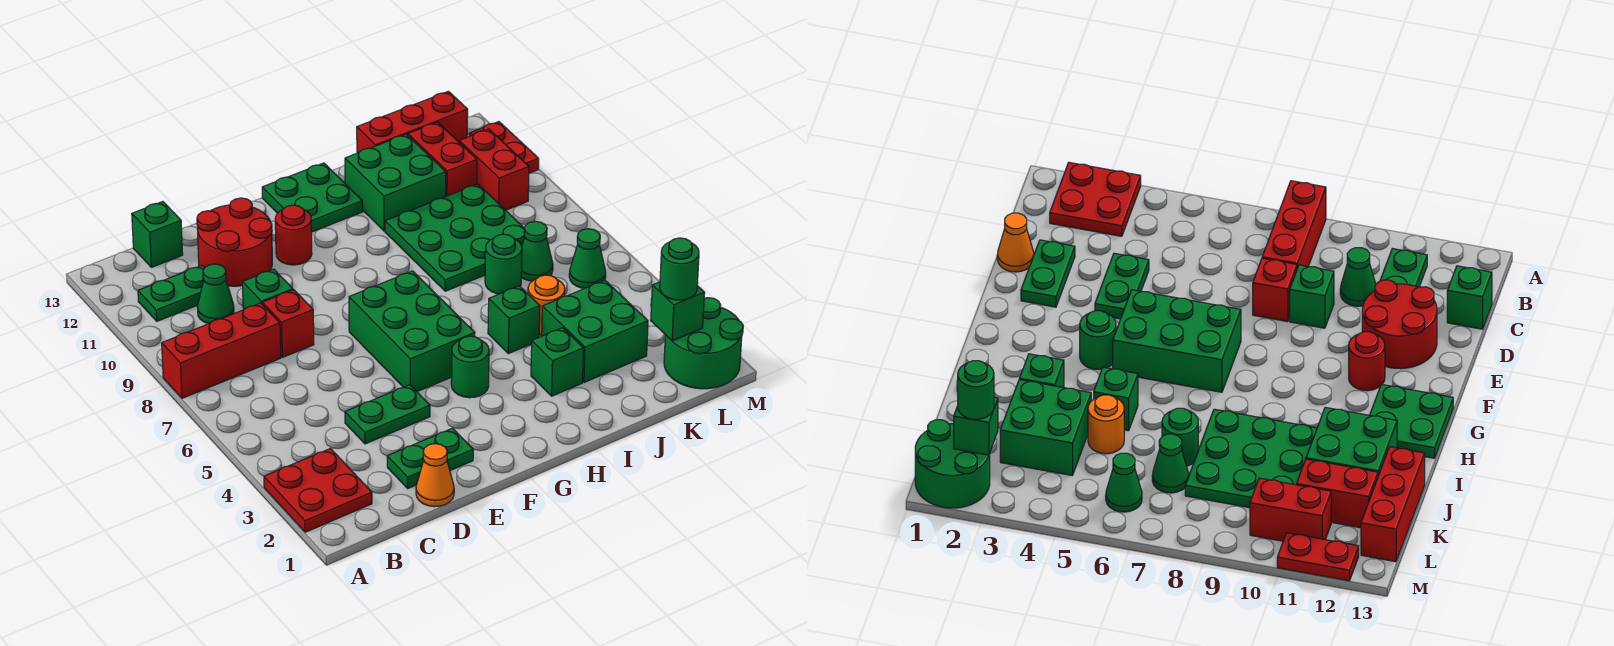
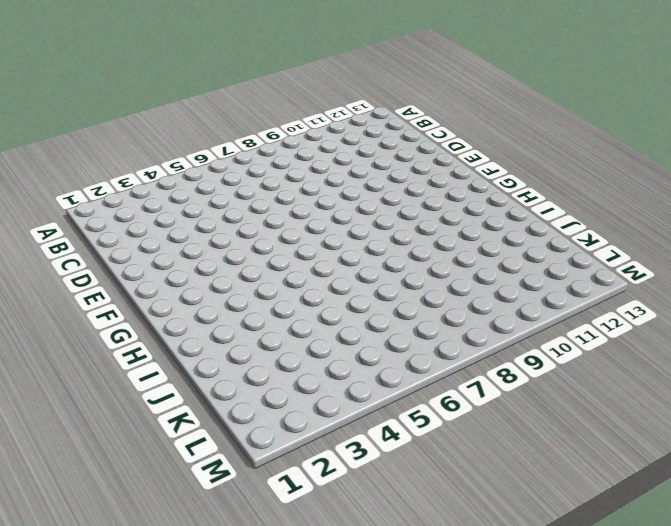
none -> red 2x2 plate [264,449,372,532]
none -> red 1x3 brick [162,303,281,398]
none -> green 1x2 plate [138,265,205,321]
none -> green 1x1 cone [197,264,234,324]

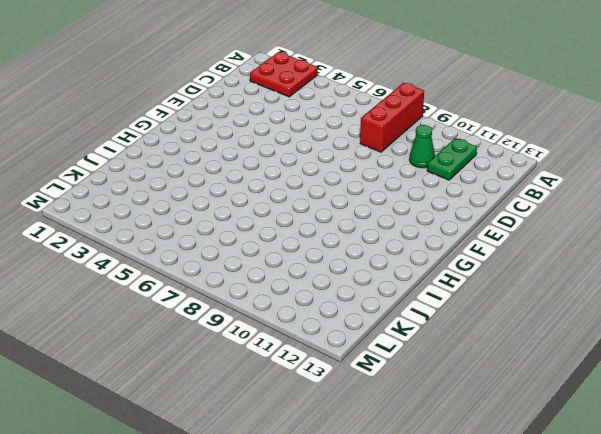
none -> green 1x1 brick [132,202,183,267]
none -> orange 1x1 cone [416,444,454,507]
none -> green 1x2 plate [387,428,473,488]
none -> green 1x2 plate [345,385,430,444]

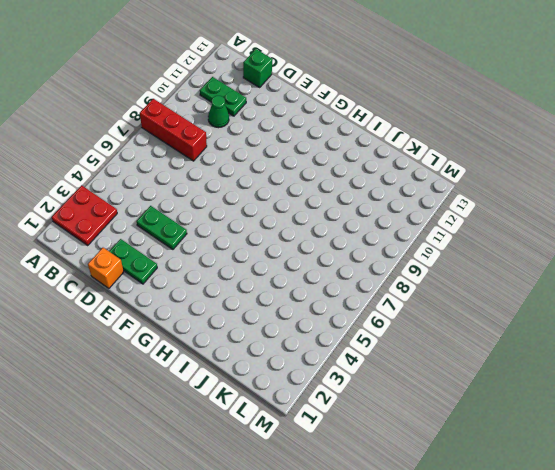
orange 1x1 brick [88,248,124,288] -> orange 1x1 cone [416,444,454,507]
none -> red 1x1 brick [262,290,314,357]
none -> green 1x1 brick [242,269,293,310]
none -> red 2x2 round brick [197,198,272,286]
none -> green 2x3 brick [349,271,475,392]

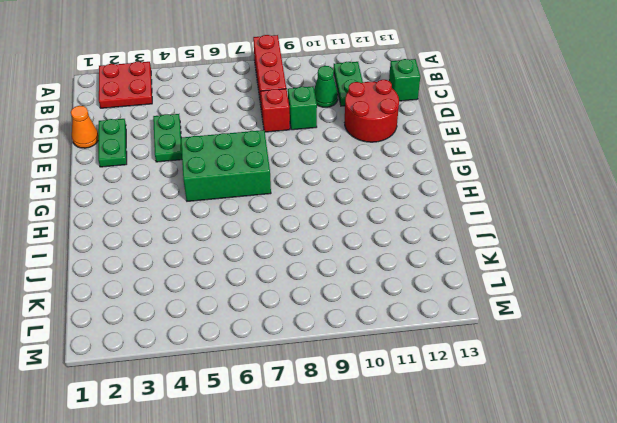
none -> red 1x1 round brick [275,205,312,265]
none -> green 1x1 round brick [451,336,489,398]
none -> green 2x2 plate [262,163,363,232]
none -> green 1x1 brick [531,328,584,396]

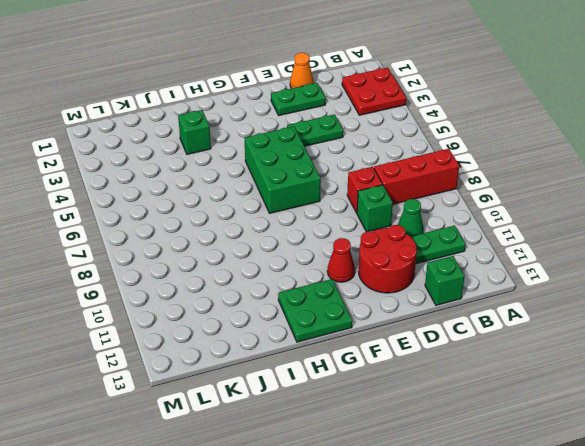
red 1x1 cone [327,238,355,282] -> red 1x1 round brick [275,205,312,265]
none -> green 1x1 round brick [451,336,489,398]
none -> green 1x1 brick [488,286,540,354]
none -> green 3x3 plate [385,184,525,291]
none -> green 2x2 brick [345,134,446,231]

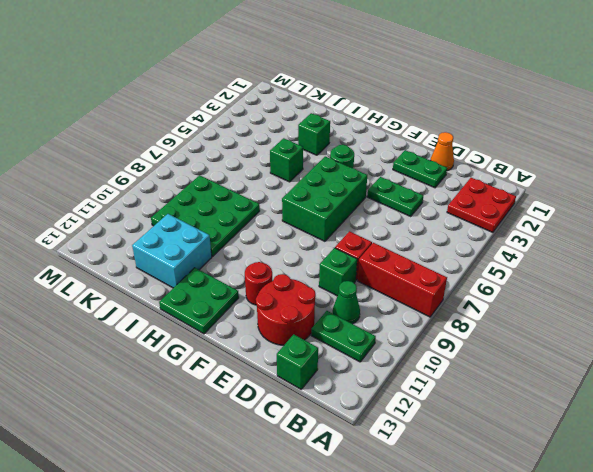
cyan 2x2 brick [132,214,212,288] -> green 2x2 brick [345,134,446,231]
none -> green 2x2 brick [542,280,648,382]
none -> orange 1x1 round brick [528,275,565,335]
none -> green 1x1 round brick [485,234,522,294]
none -> red 1x3 brick [357,91,468,153]

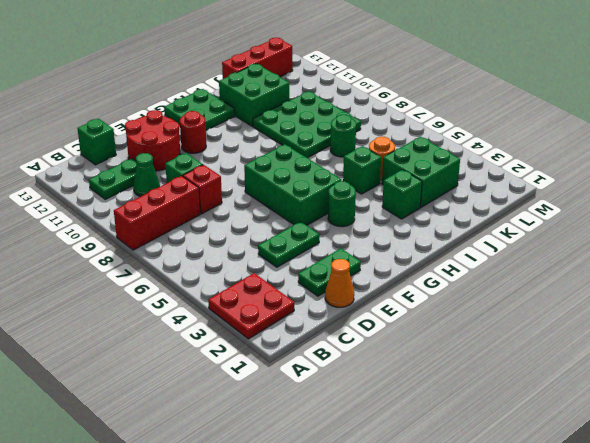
none -> green 1x1 cone [521,222,553,281]
none -> red 1x2 brick [408,122,477,196]
none -> green 2x2 round brick [664,298,743,389]
none -> green 1x1 cone [569,229,606,288]

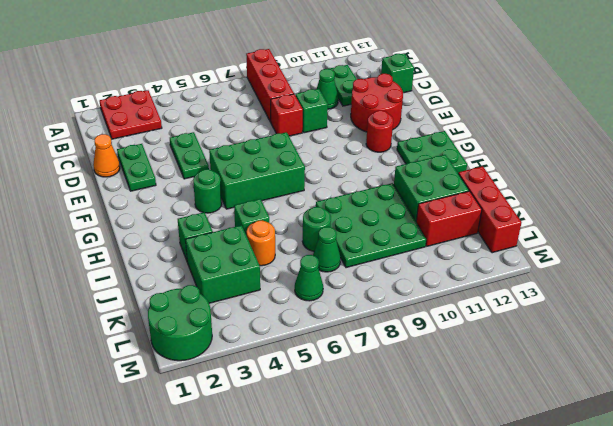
none -> red 1x2 brick [459,129,529,210]
none -> red 1x2 plate [470,122,539,173]
none -> green 1x1 brick [651,282,705,341]
none -> green 1x1 round brick [660,238,699,300]

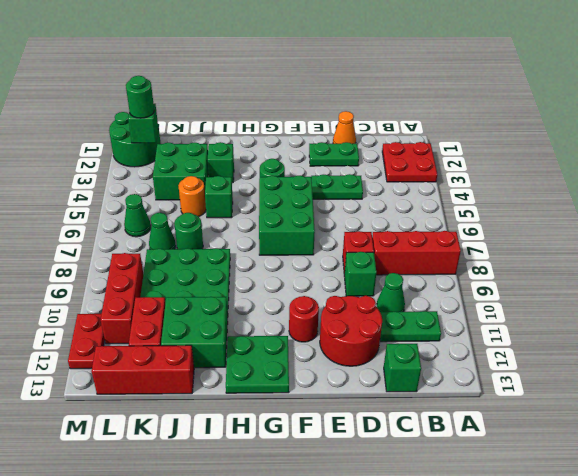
red 1x3 brick [101,253,143,344] -> red 1x2 brick [459,129,529,210]

